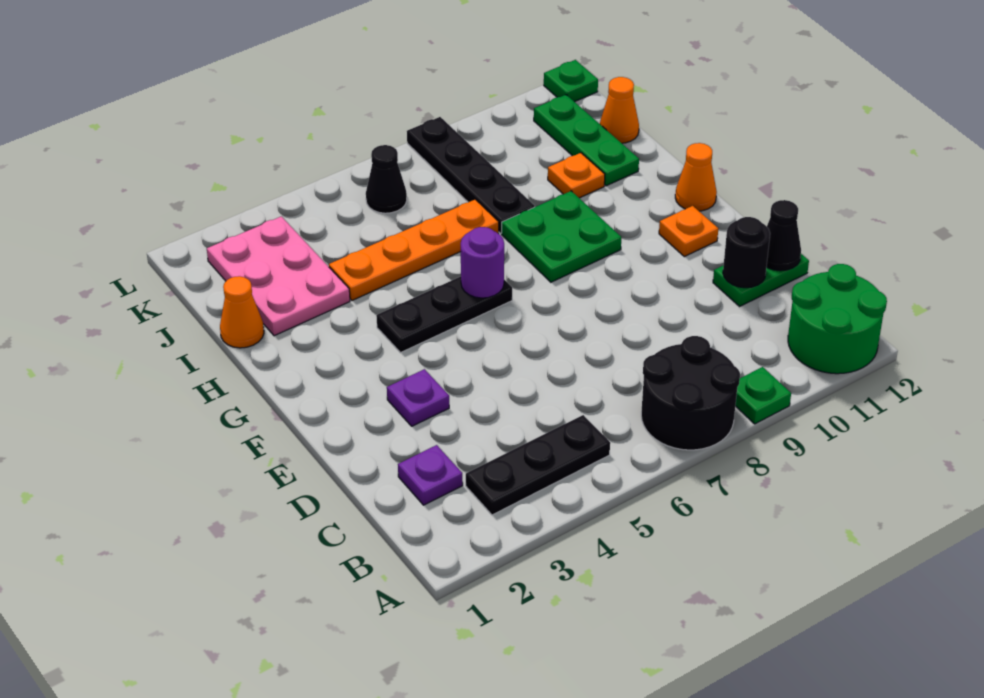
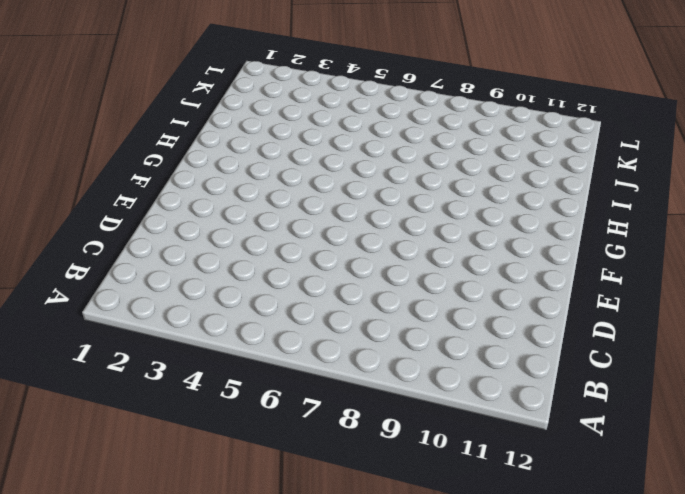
none -> black 2x2 round brick [641,336,740,450]
none -> green 1x1 plate [735,367,791,424]
none -> green 2x2 round brick [788,264,887,374]

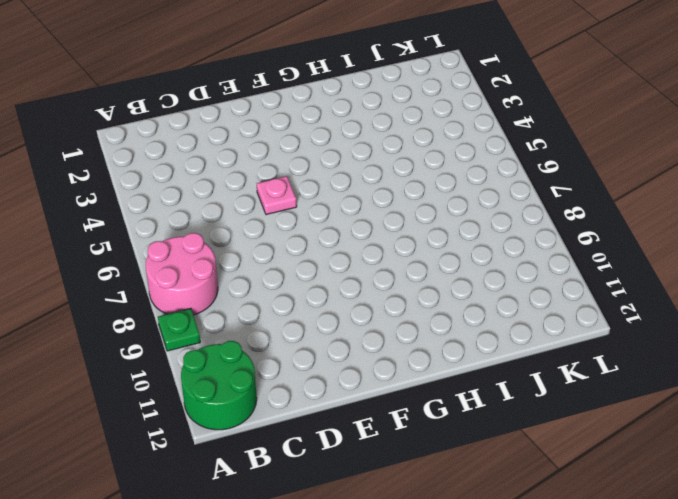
pink 2x2 round brick [146,233,218,315] -> black 2x2 round brick [641,336,740,450]
pink 1x1 plate [257,176,297,215] -> none
none -> black 1x3 plate [466,415,610,515]
none -> purple 1x1 plate [398,445,463,505]
none -> green 1x2 plate [713,254,809,306]

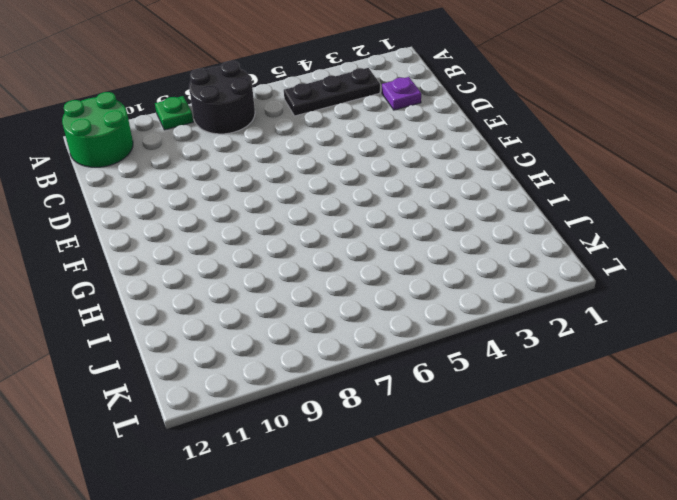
none -> green 1x2 plate [713,254,809,306]
none -> purple 1x1 plate [387,369,449,426]
none -> orange 1x1 plate [659,206,718,257]

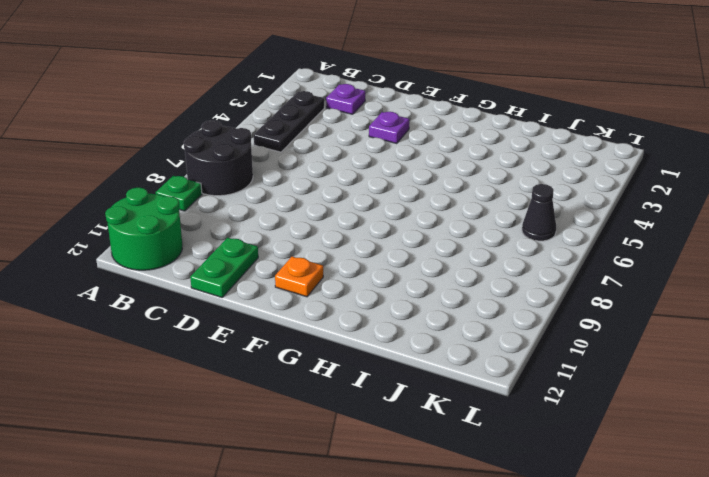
none -> black 1x3 plate [376,276,512,353]
none -> green 2x2 plate [502,191,621,282]
none -> orange 1x1 cone [675,143,717,211]

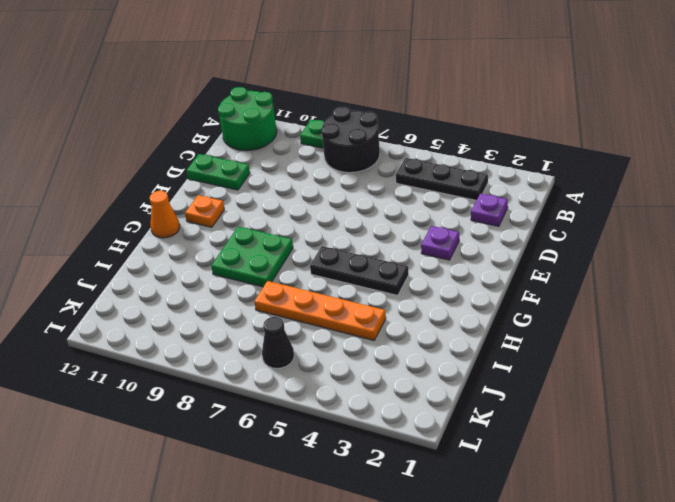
none -> orange 1x1 cone [220,276,264,348]
none -> pink 2x3 plate [207,216,350,336]
none -> black 1x4 plate [407,117,535,233]

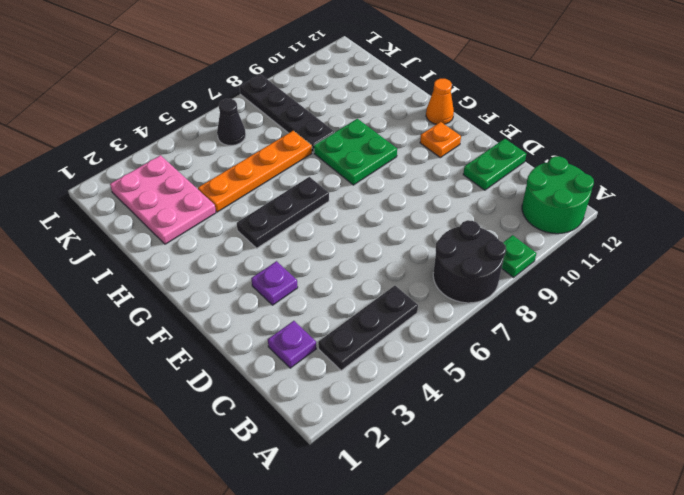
none -> orange 1x1 cone [220,276,264,348]
none -> orange 1x1 plate [548,153,605,198]
none -> green 1x3 plate [534,95,639,186]

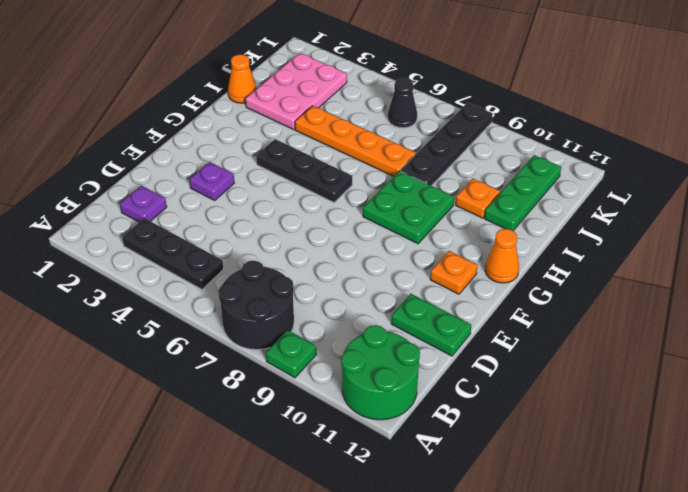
none -> orange 1x1 cone [600,77,639,143]
none -> green 1x1 plate [544,60,598,102]
none -> black 1x1 round brick [723,217,770,288]

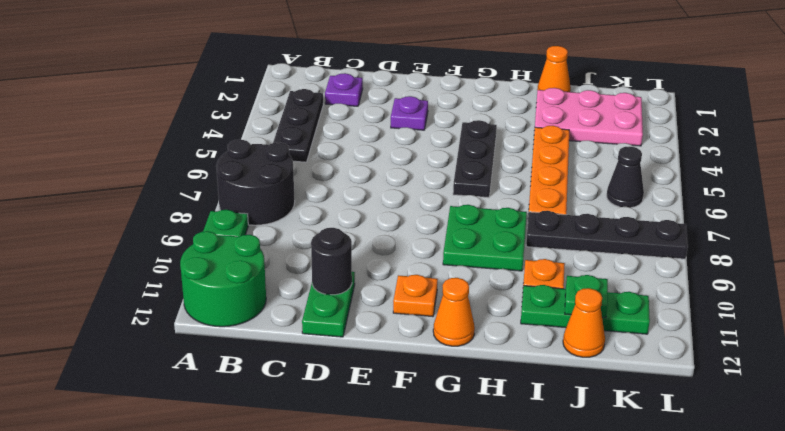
green 1x1 plate [565,275,608,318] -> green 1x1 plate moved to [544,60,598,102]
none -> black 1x1 cone [767,200,801,271]
none -> purple 1x1 round brick [461,227,504,298]

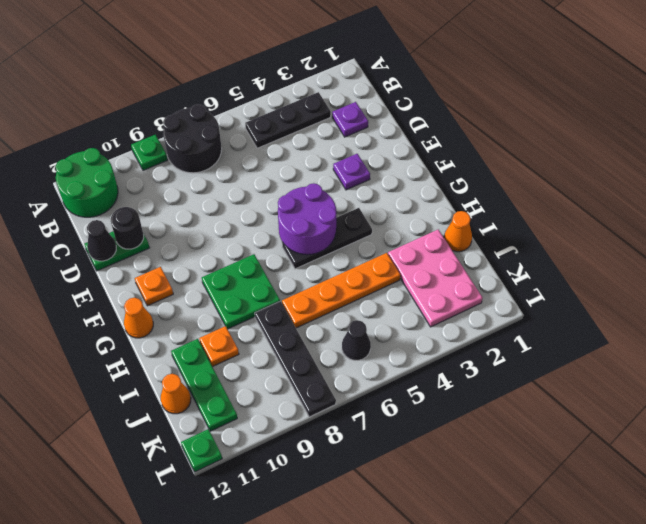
purple 2x2 round brick [278,183,336,255] -> purple 1x1 round brick [461,227,504,298]

